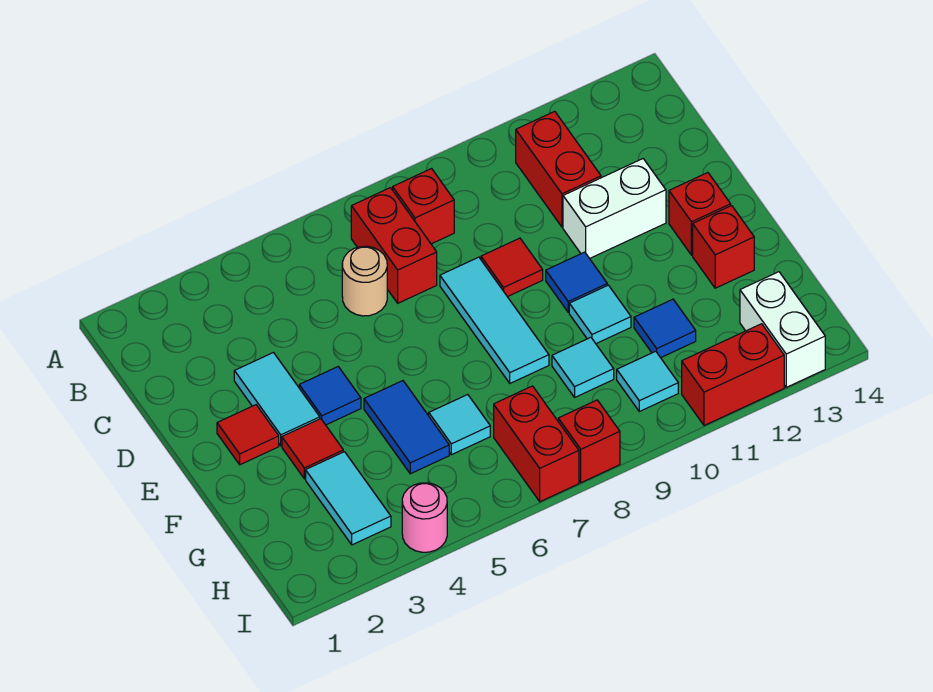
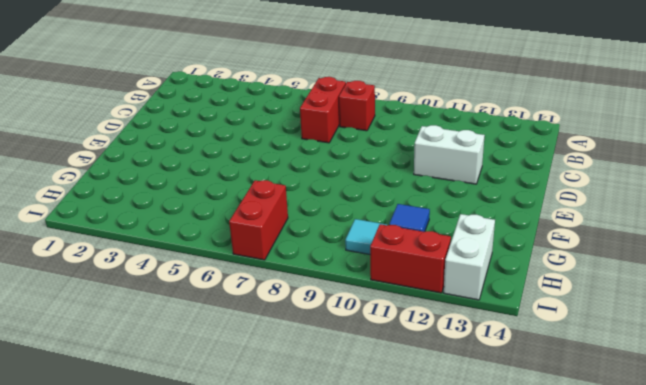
none -> red 1x2 brick [516,111,601,227]
none -> tan 1x1 round brick [342,246,387,316]
none -> cyan 1x2 tile [234,353,320,446]

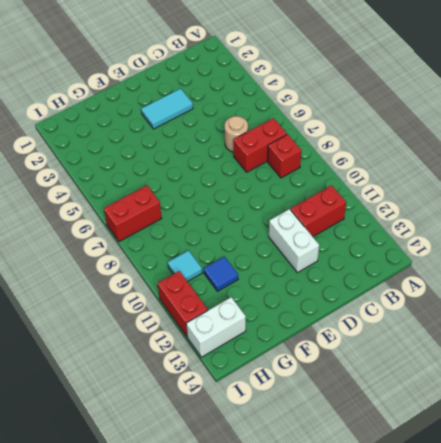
none -> cyan 1x3 tile [440,257,549,383]
none -> red 1x1 tile [481,238,543,297]
none -> red 1x1 tile [217,405,279,465]

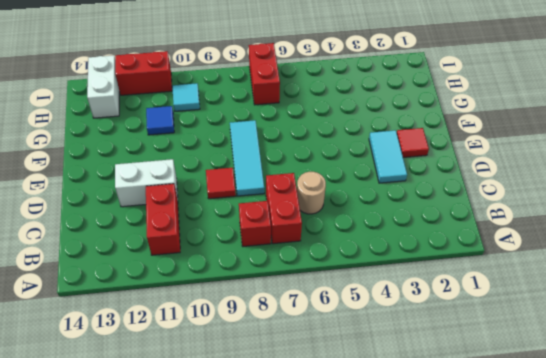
none -> blue 1x1 tile [299,367,361,425]
none -> blue 1x1 tile [546,252,607,312]
none -> red 1x1 brick [669,173,731,255]

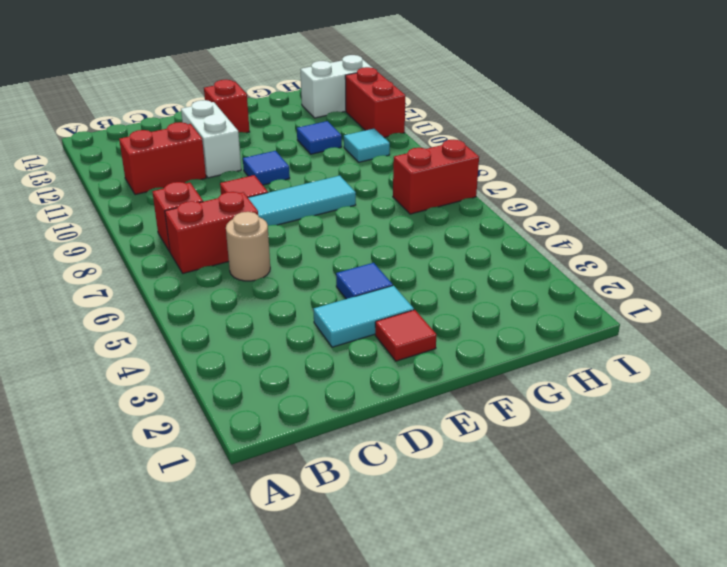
none -> red 1x1 tile [282,419,343,479]
none -> blue 1x2 tile [364,381,449,474]
none -> cyan 1x1 tile [569,285,631,343]

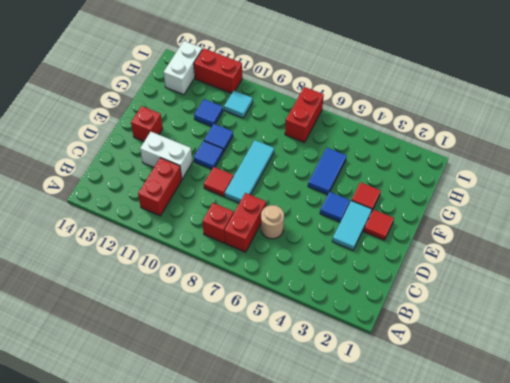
blue 1x1 tile [204,124,233,152] -> cyan 1x1 tile [569,285,631,343]
none -> red 1x1 brick [693,206,754,288]
none -> cyan 1x2 tile [306,452,391,545]
none -> cyan 1x1 tile [429,395,490,455]

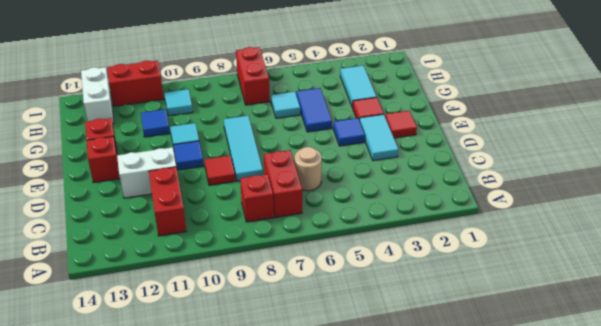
none -> cyan 1x1 tile [552,337,614,397]
none -> pink 1x1 round brick [402,483,447,552]
none -> red 1x1 brick [558,400,620,483]

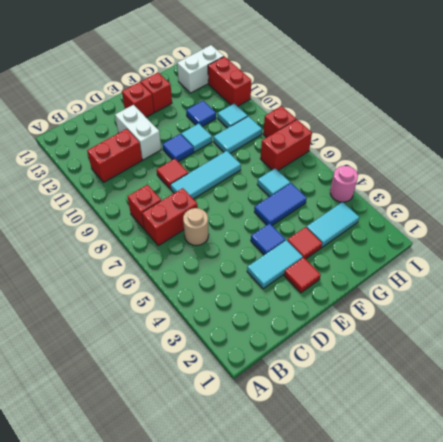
cyan 1x2 tile [214,116,262,153] -> cyan 1x1 tile [552,337,614,397]

